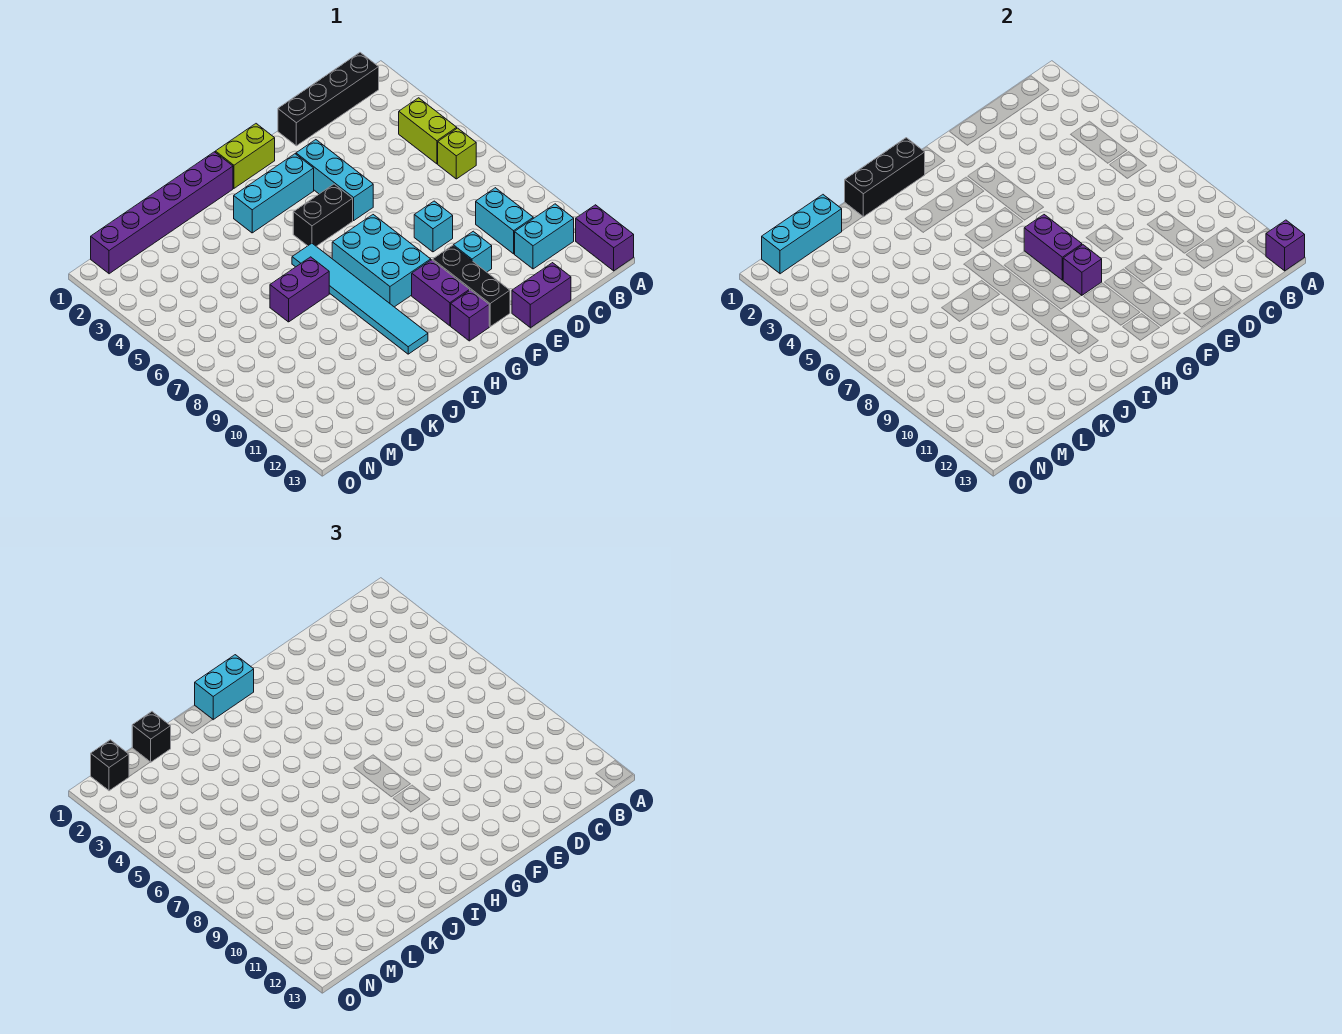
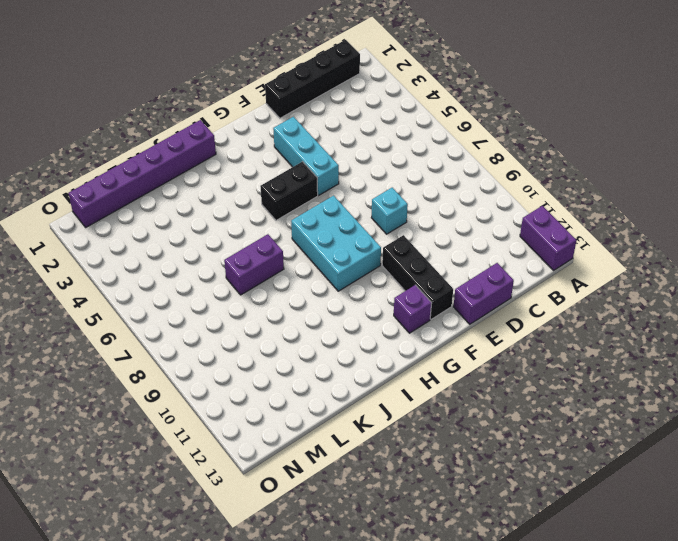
none -> lime 1x2 brick [399,98,457,164]
none -> lime 1x1 brick [438,128,476,179]
none -> cyan 1x2 brick [515,204,574,269]

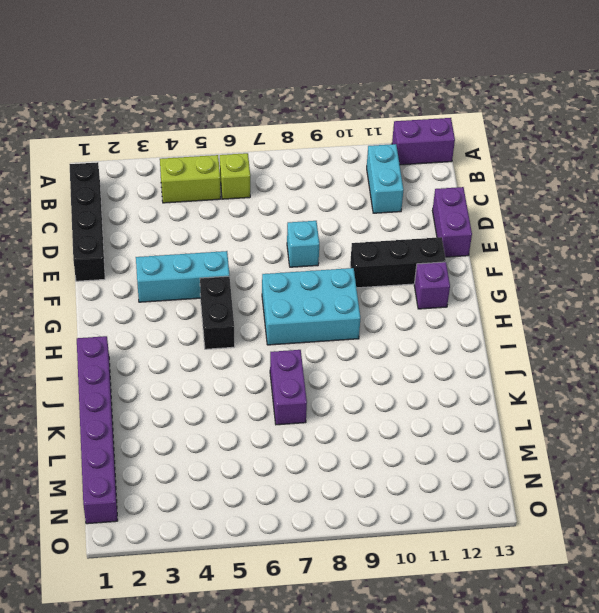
none -> cyan 1x2 brick [476,188,533,254]
none -> cyan 1x1 brick [453,231,492,272]
none -> lime 1x2 brick [215,124,275,188]

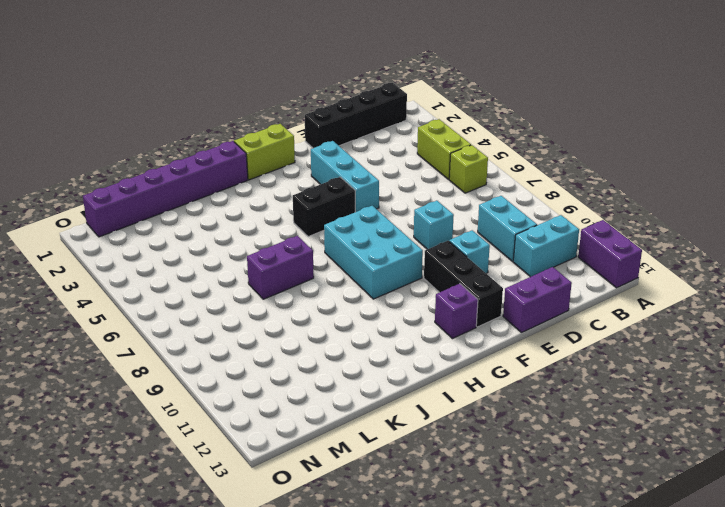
none -> cyan 1x3 brick [234,154,314,233]
none -> purple 1x2 brick [412,260,470,326]
none -> cyan 1x6 tile [292,243,428,354]

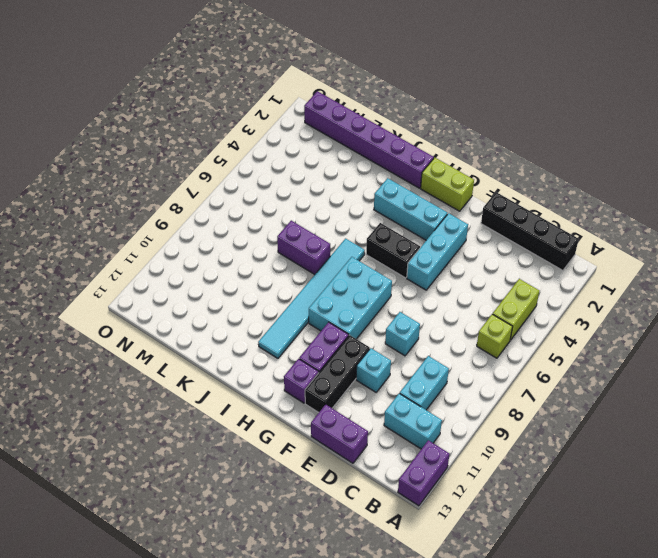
none -> purple 1x1 brick [1266,220,1305,271]
none -> purple 1x2 brick [1024,215,1082,280]
none -> purple 1x1 brick [1063,245,1102,295]

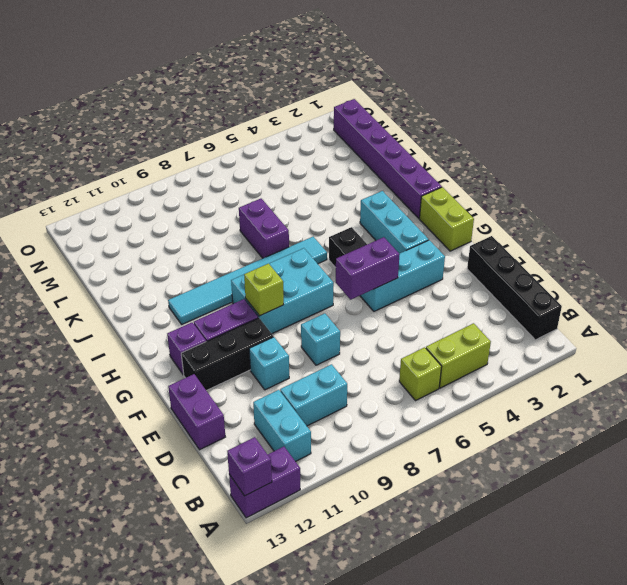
purple 1x2 brick [335,237,400,300] -> purple 1x2 brick moved to [1024,215,1082,280]
lime 1x1 brick [244,263,284,316] -> purple 1x1 brick [1063,245,1102,295]
none -> black 1x3 brick [845,138,925,217]
none -> cyan 1x3 brick [762,195,842,274]
none -> cyan 1x2 brick [195,655,254,720]

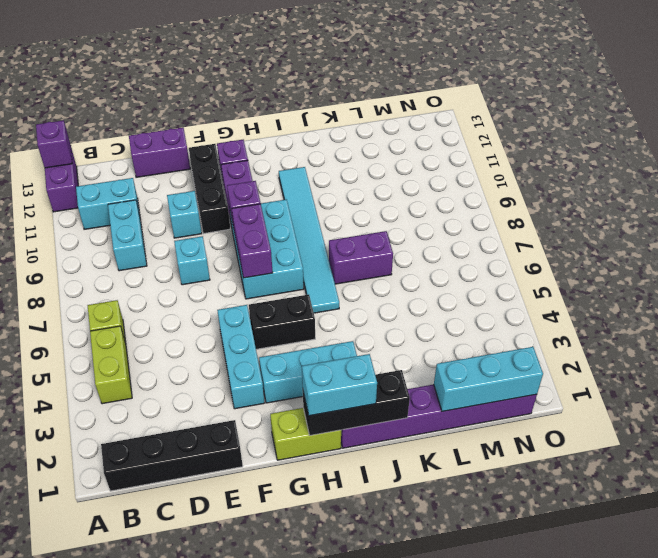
none -> black 1x1 brick [132,712,171,762]
none -> black 1x1 brick [91,740,129,791]

